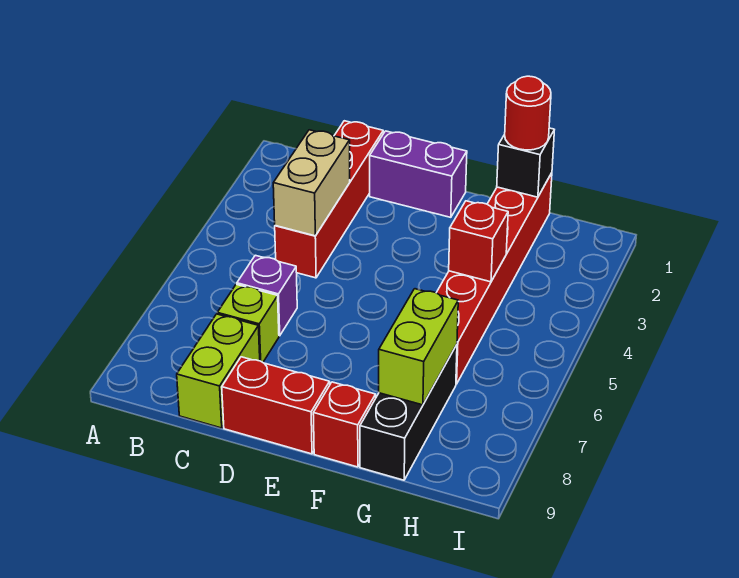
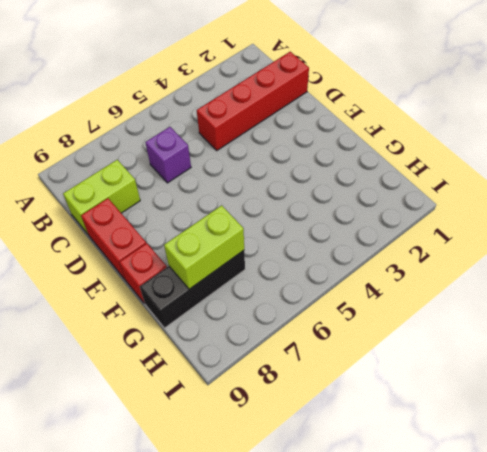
none -> lime 1x1 brick [217,284,279,362]
none -> purple 1x2 brick [370,131,467,217]
none -> red 1x6 brick [436,173,552,384]

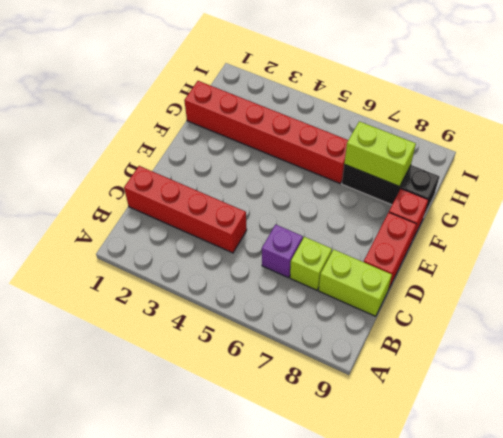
none -> purple 1x2 brick [370,131,467,217]
none -> tan 1x2 brick [273,130,350,236]
none -> black 1x1 brick [497,128,554,197]

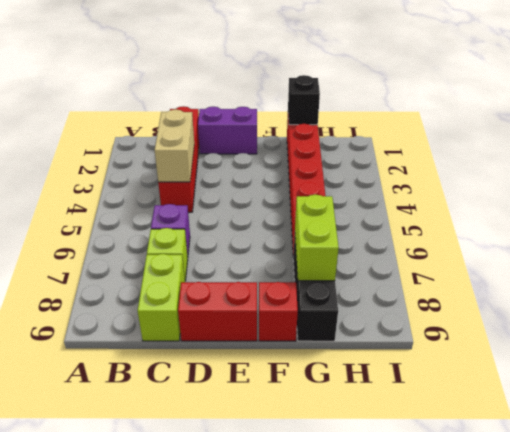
none -> red 1x1 brick [449,201,508,282]
none -> red 1x1 round brick [505,76,551,150]

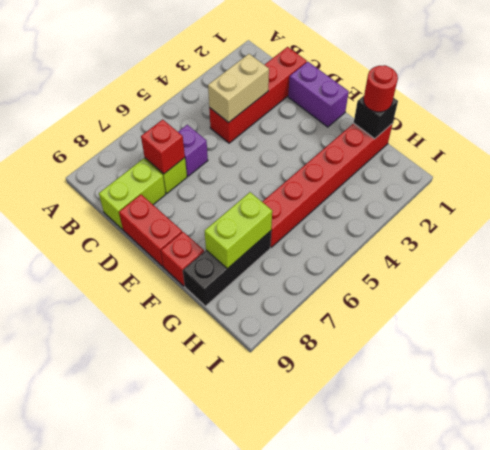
red 1x1 brick [141,120,185,174] -> red 1x1 brick moved to [449,201,508,282]

